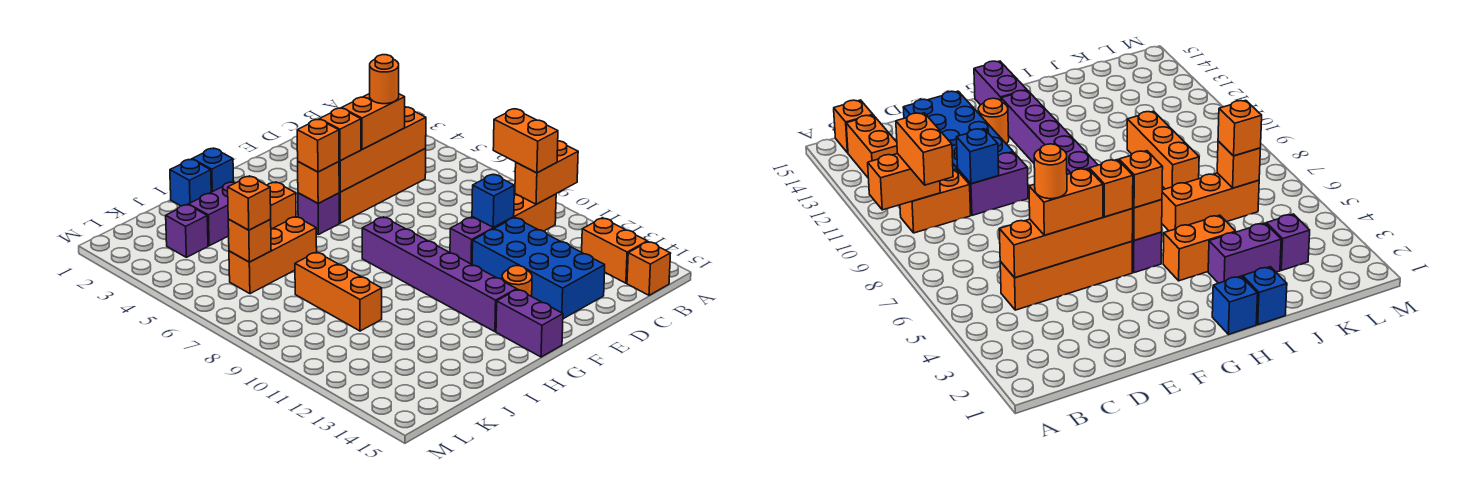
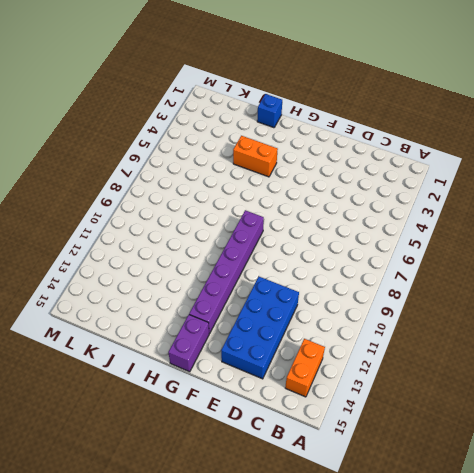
none -> orange 1x2 brick [514,194,556,231]
none -> orange 1x1 brick [627,242,671,295]
none -> orange 1x4 brick [339,149,426,223]

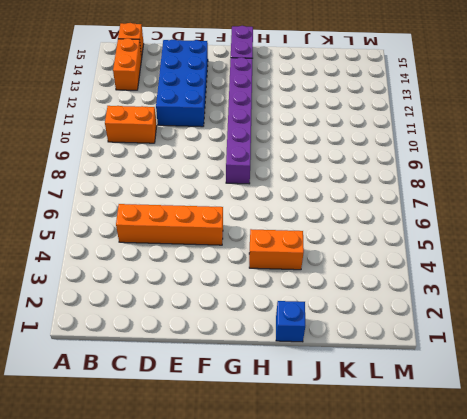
none -> purple 1x2 brick [450,217,514,264]
none -> orange 1x1 round brick [502,266,532,296]
none -> purple 1x1 brick [298,193,339,235]

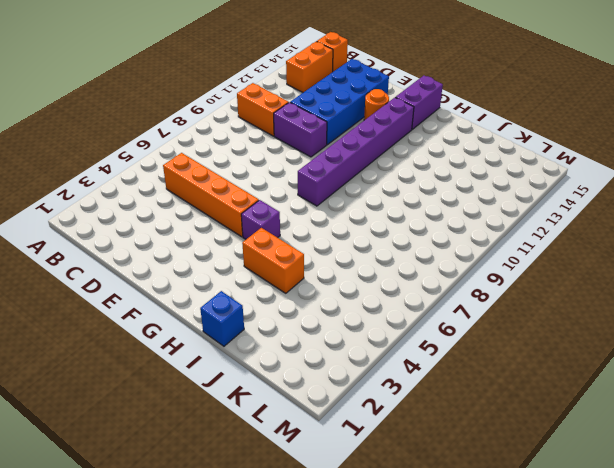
none -> blue 1x1 brick [192,148,234,192]
none -> purple 1x2 brick [189,182,235,246]
none -> orange 1x3 brick [229,217,317,294]

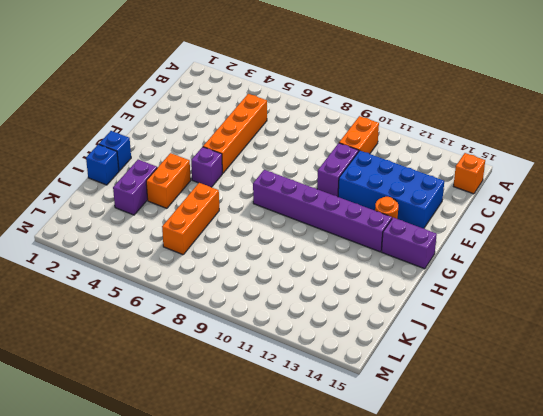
none -> orange 1x2 brick [582,218,647,283]
none -> orange 1x3 brick [295,252,382,331]
none -> purple 1x1 brick [166,205,208,257]

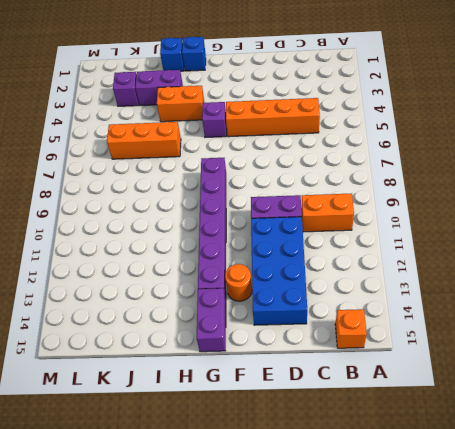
none -> orange 1x2 brick [582,218,647,283]
none -> orange 1x3 brick [295,252,382,331]
none -> orange 1x2 brick [515,141,578,204]

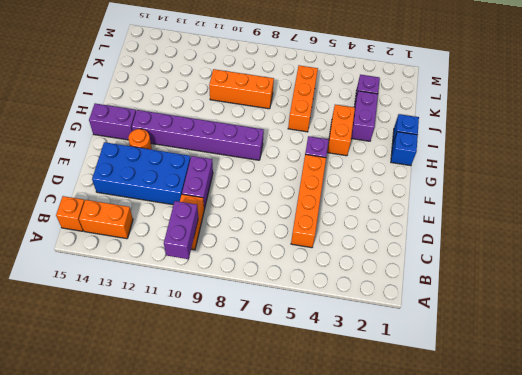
purple 1x2 brick [164,201,198,259] -> orange 1x2 brick [515,141,578,204]
none -> orange 1x4 brick [339,107,426,192]
none -> blue 1x1 brick [472,175,514,227]
none -> orange 1x1 brick [298,162,339,203]

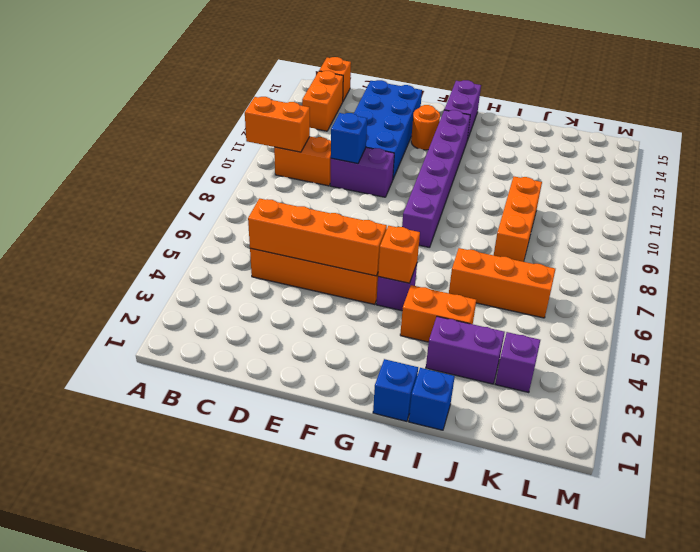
none -> orange 1x1 brick [228,219,271,262]
none -> orange 1x2 brick [493,109,558,173]
none -> orange 1x2 brick [342,94,405,149]

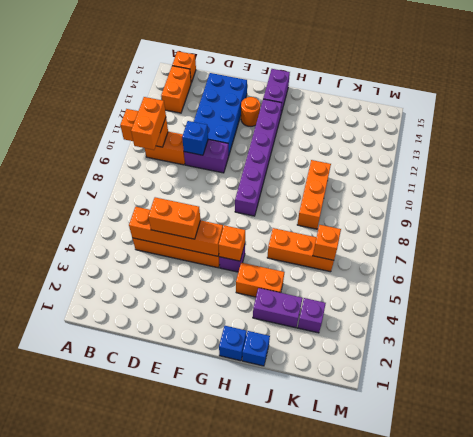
none -> orange 1x1 brick [320,108,361,161]
none -> orange 1x1 brick [297,119,339,172]
none -> orange 1x1 brick [228,176,271,230]

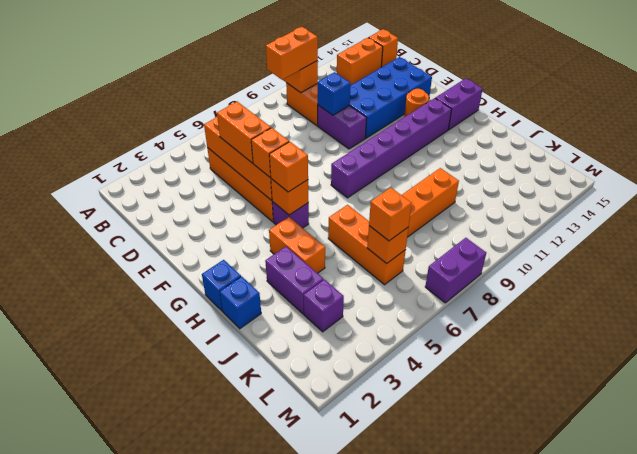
purple 1x2 brick [425,238,486,303] -> none
none -> orange 1x1 round brick [370,55,399,104]

